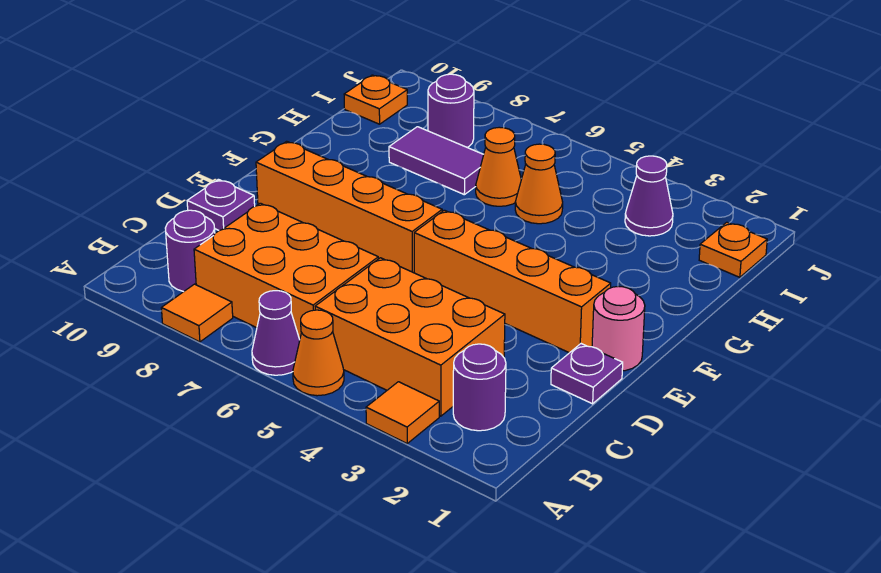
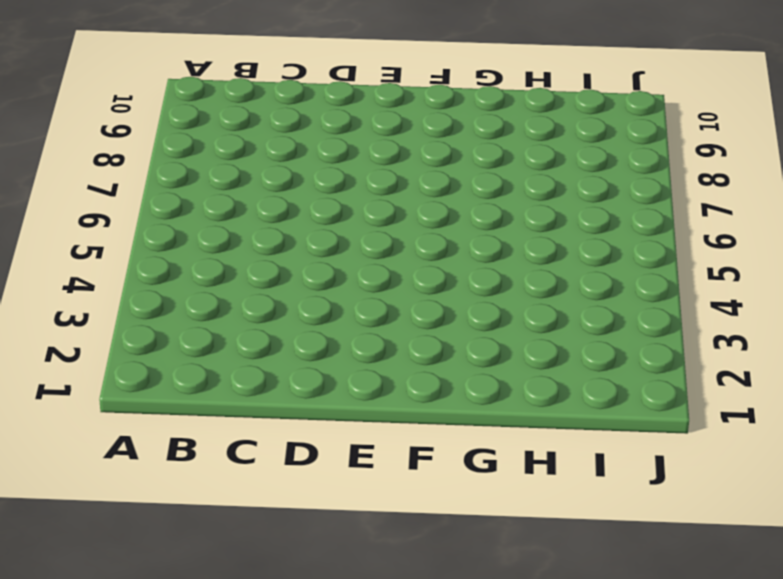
none -> orange 1x1 tile [366,382,439,443]
none -> orange 1x1 cone [293,310,344,396]
none -> purple 1x1 cone [252,291,300,375]

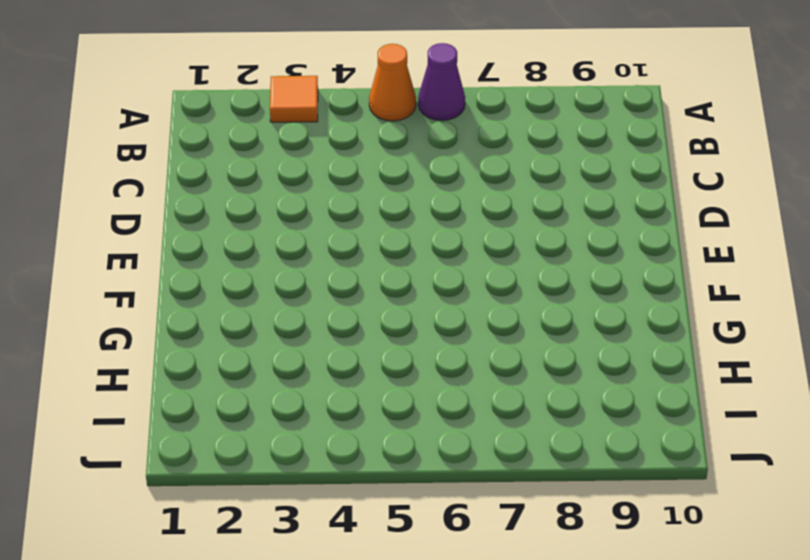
none -> orange 1x1 tile [161,284,233,342]
none -> purple 1x1 round brick [453,344,506,431]
none -> orange 2x3 brick [315,258,505,416]

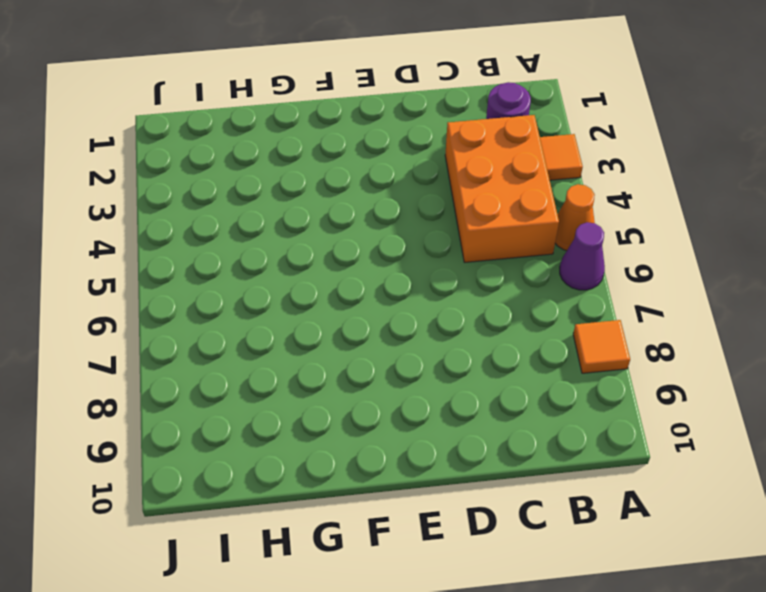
none -> orange 2x3 brick [194,203,378,339]
none -> purple 1x1 round brick [165,210,215,292]
none -> purple 1x1 plate [551,344,623,404]

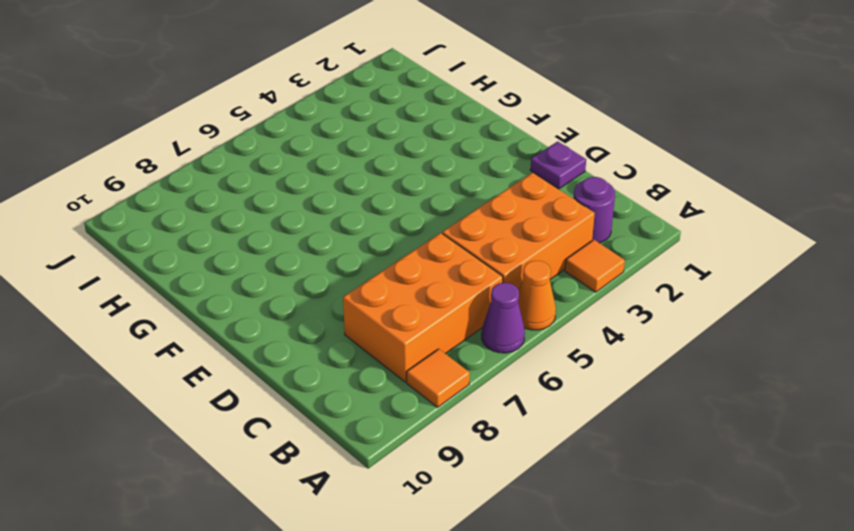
none -> purple 1x1 round brick [165,210,215,292]
none -> purple 1x1 plate [187,179,255,231]
none -> pink 1x1 round brick [592,286,645,371]

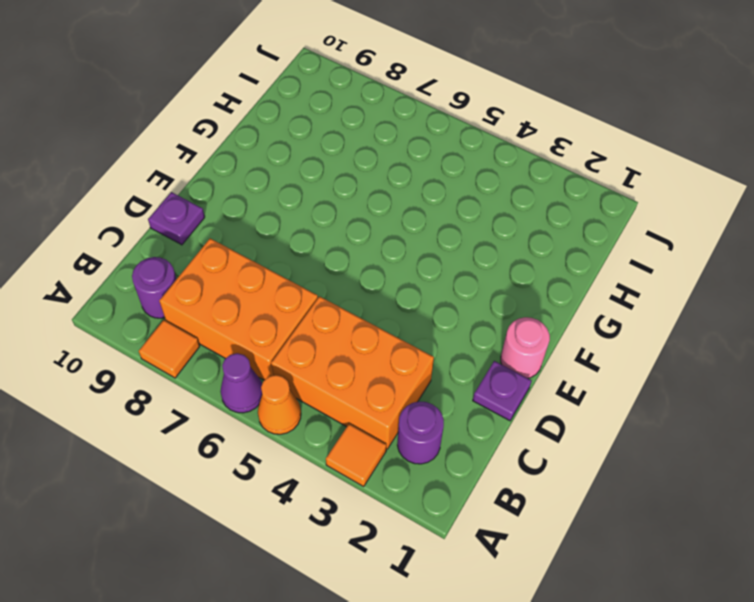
none -> orange 1x4 brick [414,210,611,353]
none -> orange 1x4 brick [256,141,442,273]
none -> orange 1x1 cone [515,144,563,224]

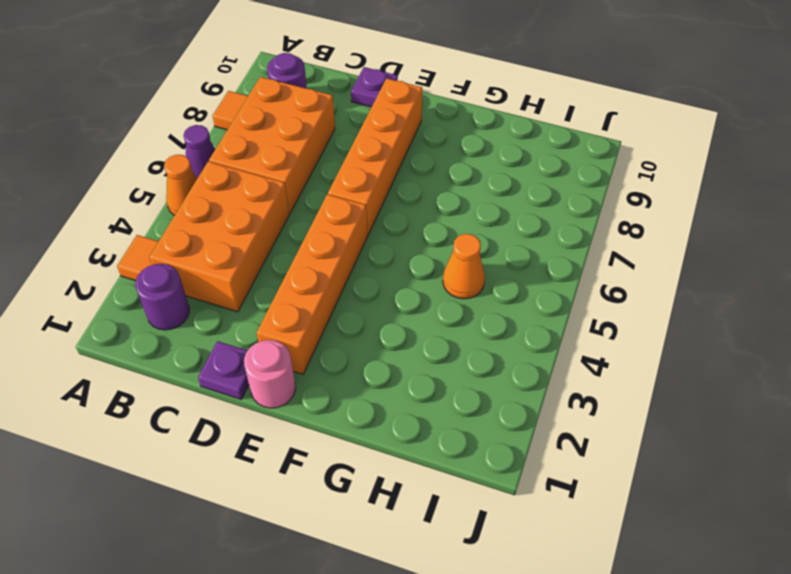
none -> orange 1x1 cone [476,127,521,206]
none -> purple 1x2 tile [389,127,484,195]
none -> orange 1x1 plate [699,222,767,277]

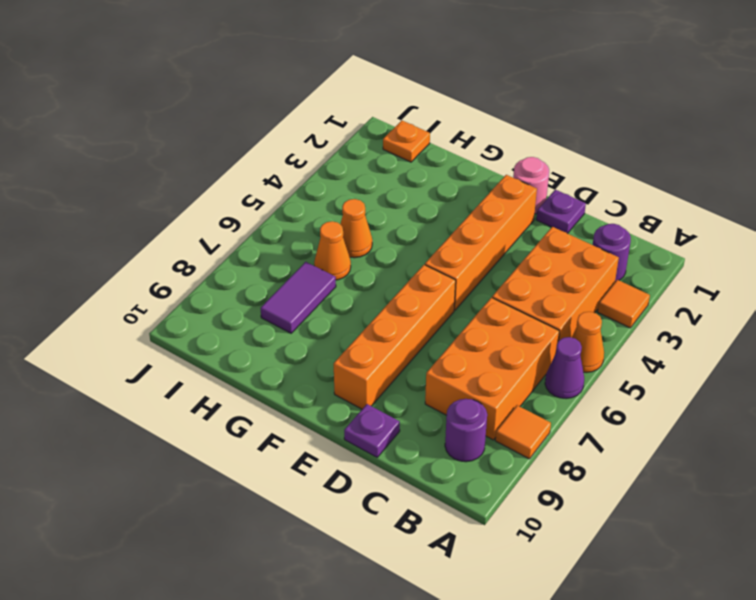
none -> purple 1x1 cone [625,156,673,236]
none -> purple 1x1 round brick [428,74,474,147]
none -> orange 1x1 plate [344,75,407,124]

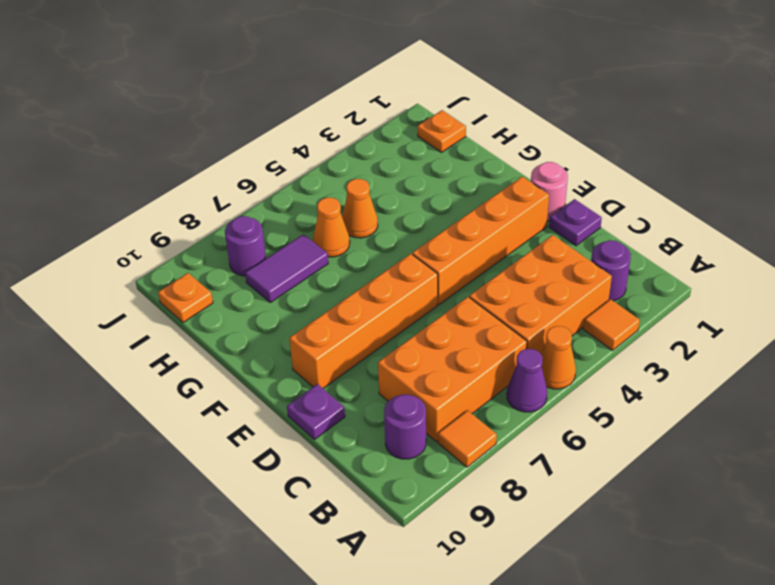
none -> purple 1x1 cone [625,156,673,236]

